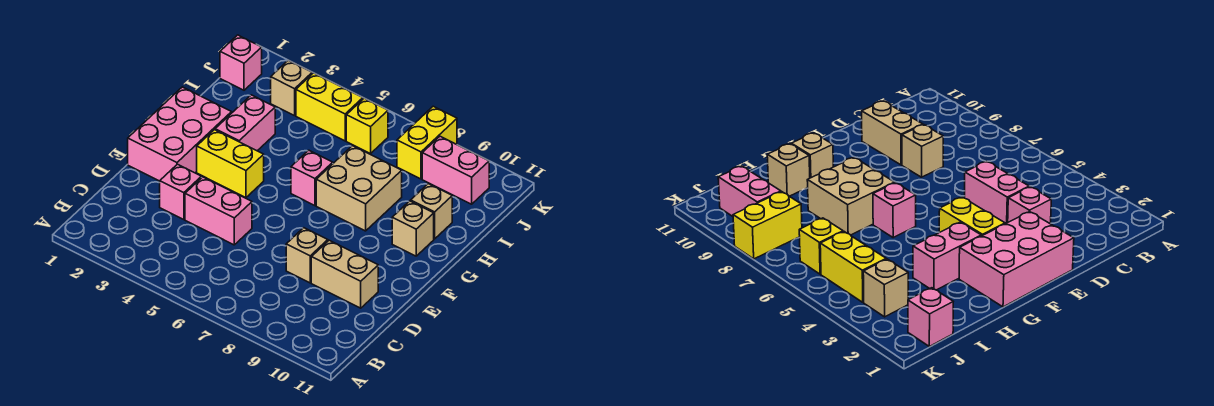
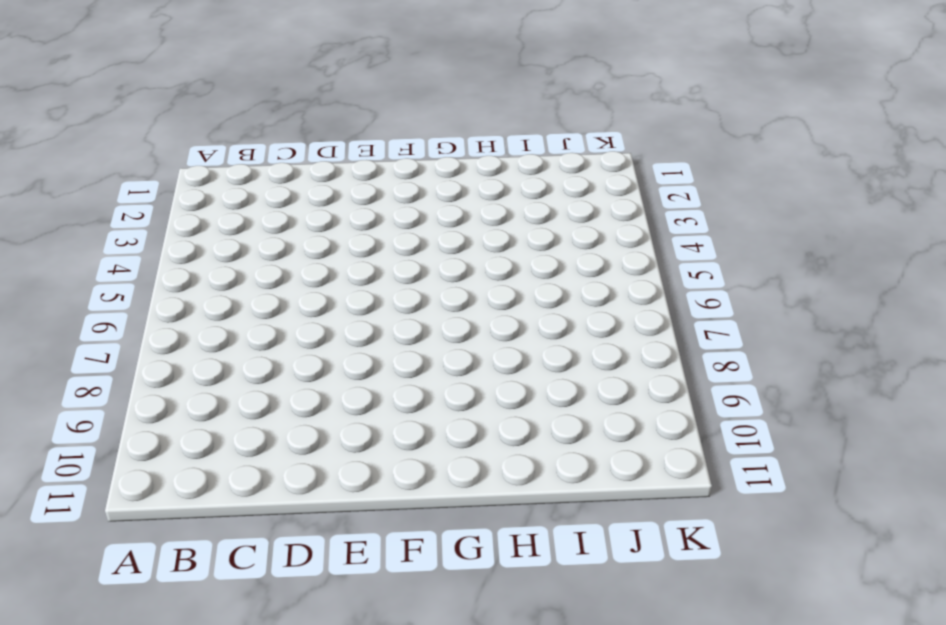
none -> pink 1x1 brick [160,164,201,220]
none -> pink 1x2 brick [185,177,252,245]
none -> tan 1x1 brick [286,228,328,283]

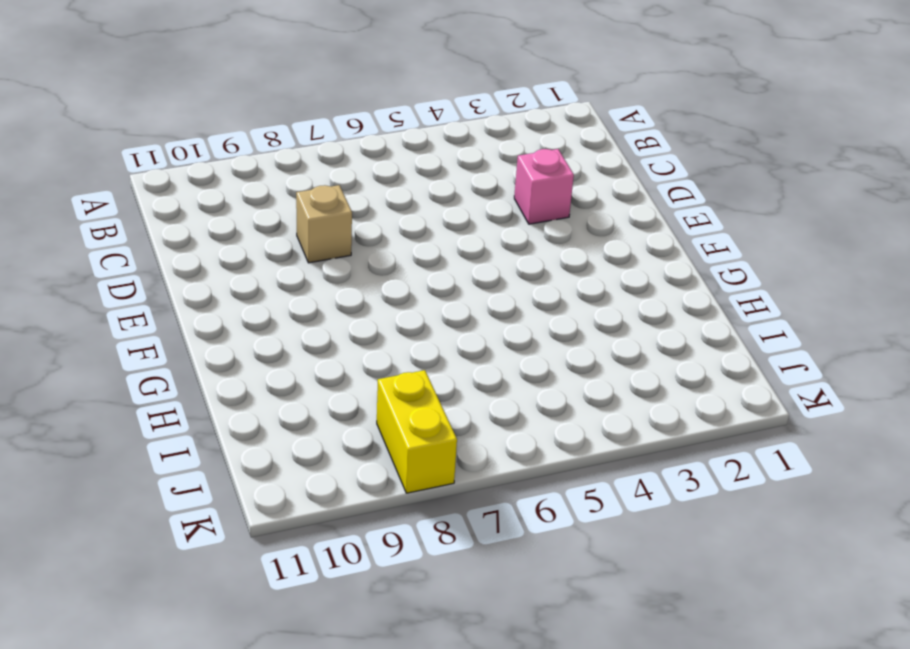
none -> pink 1x2 brick [185,177,252,245]
none -> tan 1x2 brick [311,240,378,308]
none -> pink 2x3 brick [128,87,232,181]

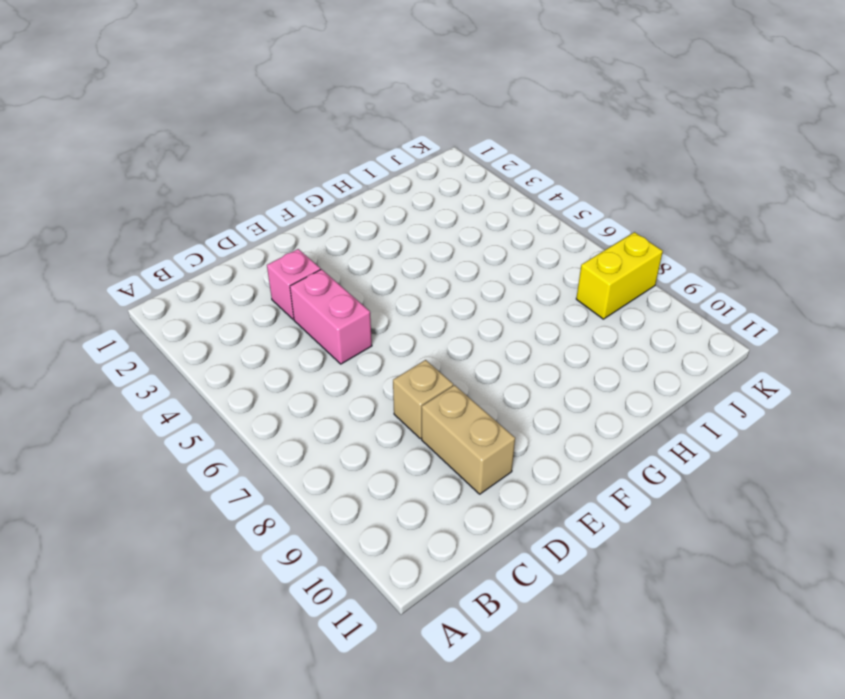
none -> pink 2x3 brick [128,87,232,181]
none -> yellow 1x2 brick [197,130,264,198]
none -> pink 1x2 brick [215,95,275,151]

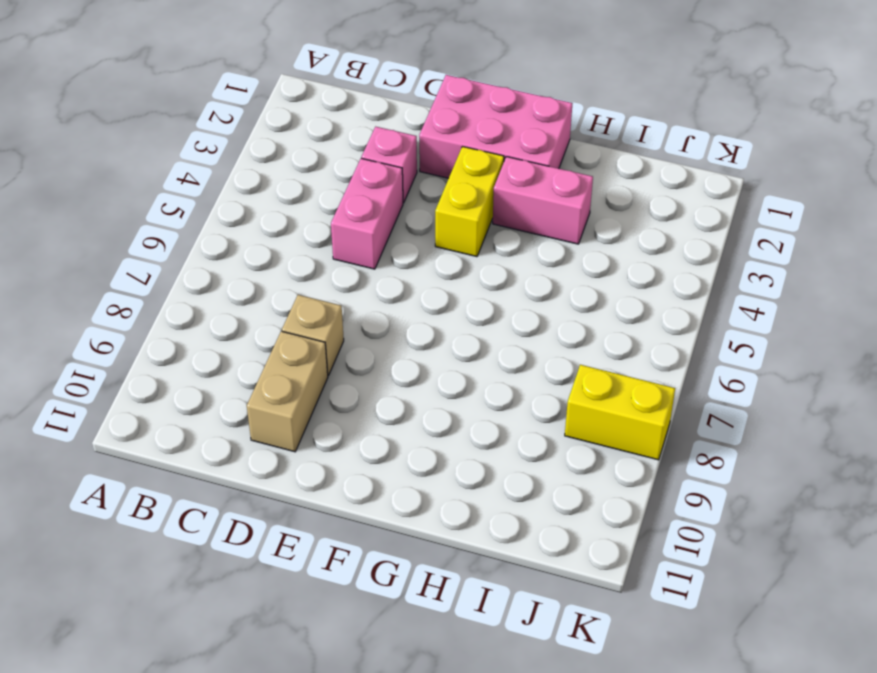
none -> pink 1x1 brick [291,150,333,206]
none -> tan 2x2 brick [316,146,402,231]
none -> tan 1x1 brick [392,201,434,256]

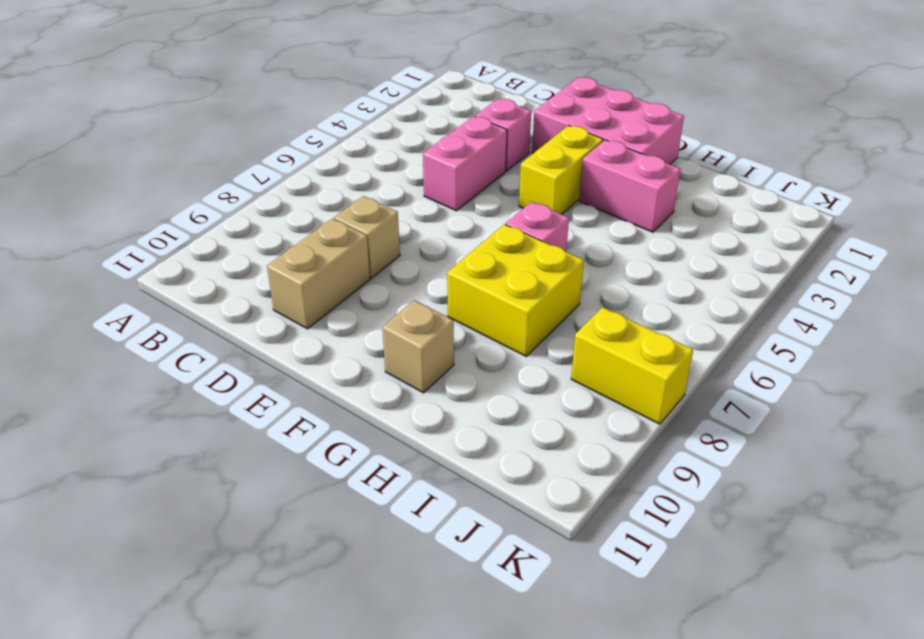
yellow 2x2 brick [447,225,584,356] -> tan 2x2 brick [316,146,402,231]
none -> tan 1x1 brick [411,184,452,239]
none -> pink 1x1 brick [220,35,262,90]
none -> tan 1x1 brick [271,60,312,116]

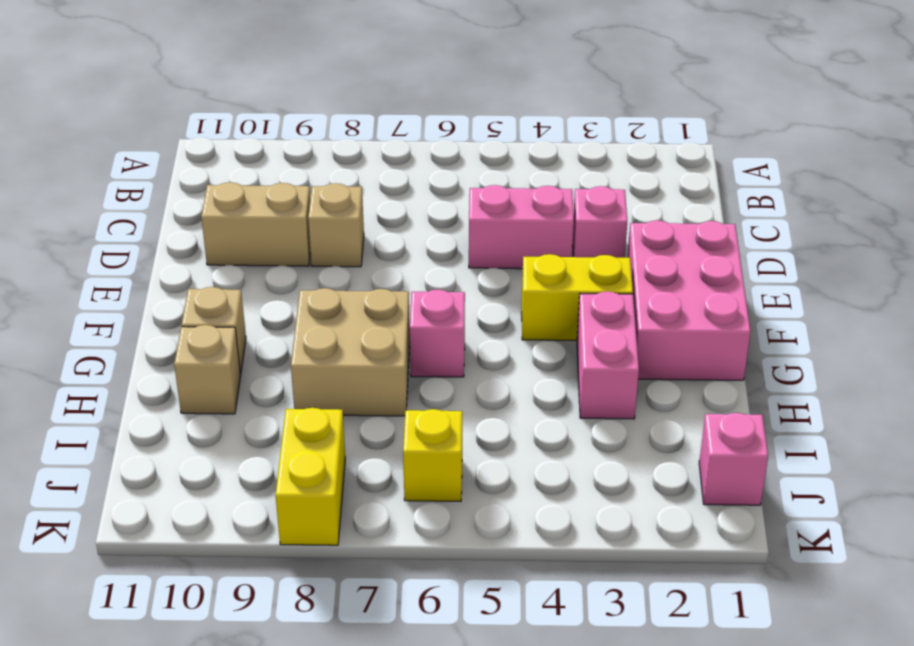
none -> tan 1x1 brick [271,60,312,116]
none -> yellow 1x2 brick [296,73,363,141]
none -> pink 1x2 brick [422,136,489,204]

